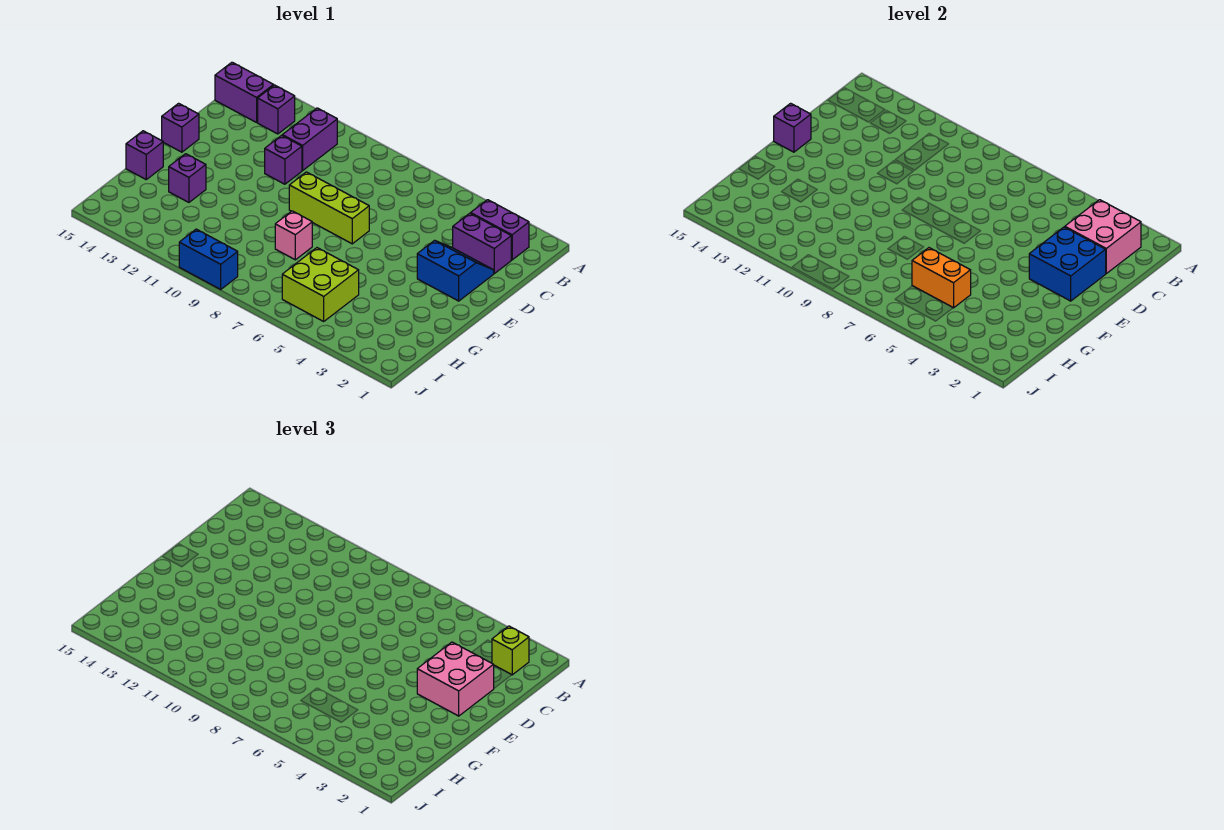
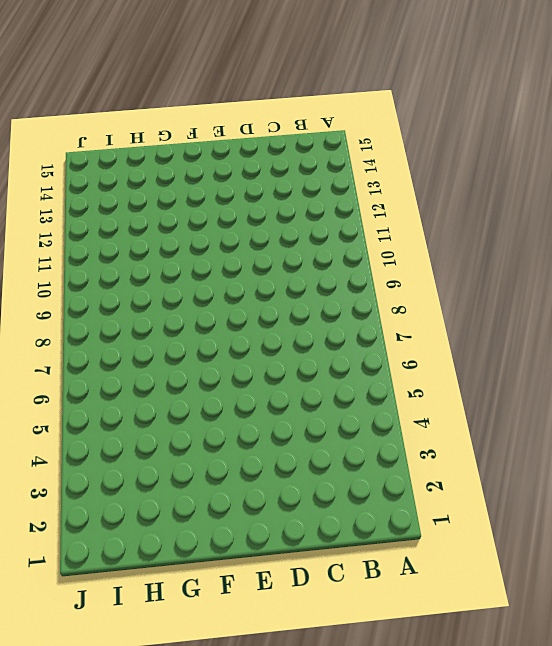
none -> purple 1x2 brick [471,200,529,260]
none -> purple 1x2 brick [282,108,337,170]
none -> purple 1x1 brick [258,85,295,134]

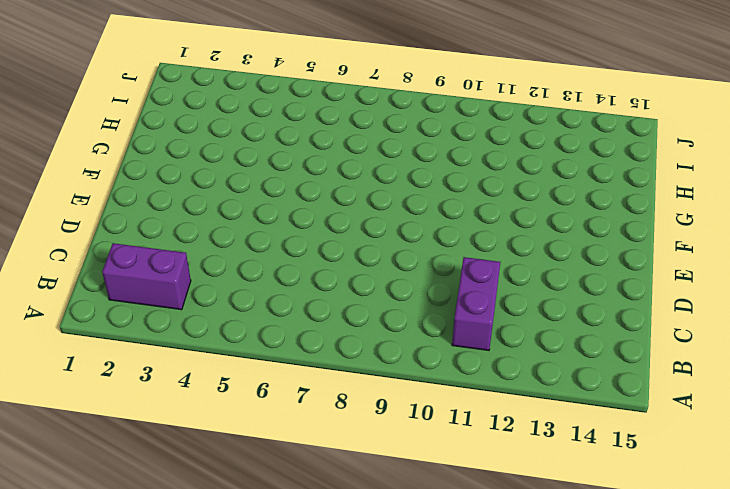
none -> purple 1x1 brick [258,85,295,134]
none -> purple 1x2 brick [215,62,274,122]
none -> purple 1x2 brick [453,213,511,273]

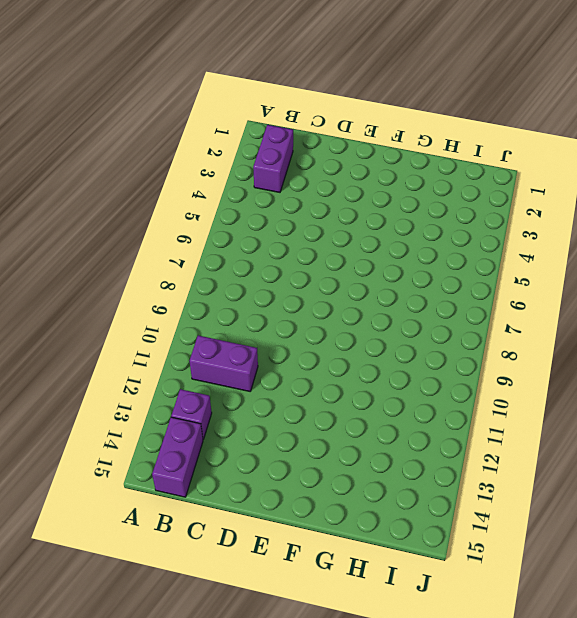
none -> purple 1x2 brick [453,213,511,273]
none -> blue 2x2 slope [417,240,494,301]
none -> purple 1x1 brick [265,135,302,184]

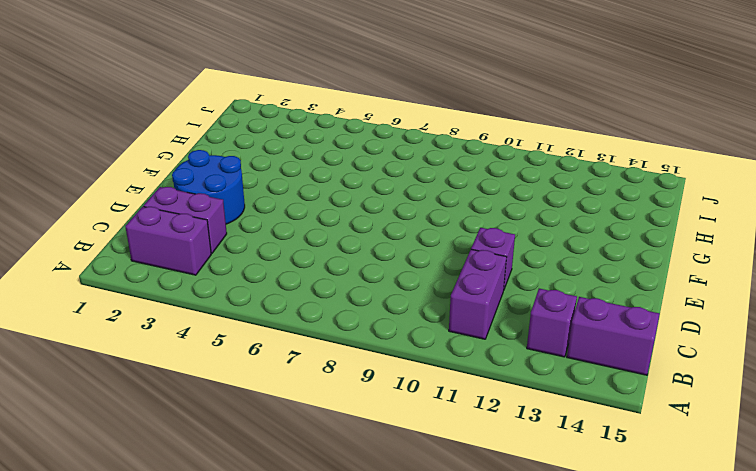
blue 2x2 round brick [172,150,245,224] -> blue 2x2 slope [417,240,494,301]
none -> lime 1x3 brick [289,172,369,244]
none -> purple 1x1 brick [162,103,199,152]
none -> pink 1x1 brick [275,211,312,260]

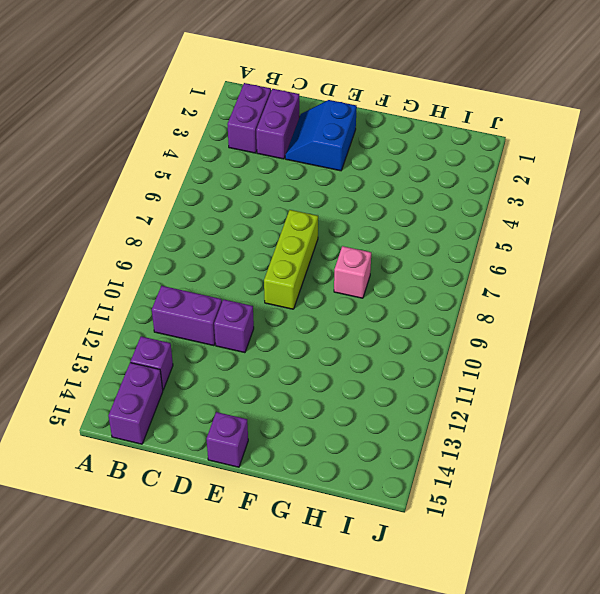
none -> purple 1x1 brick [169,154,206,202]
none -> purple 1x1 brick [126,131,163,179]
none -> lime 2x2 brick [282,248,359,321]

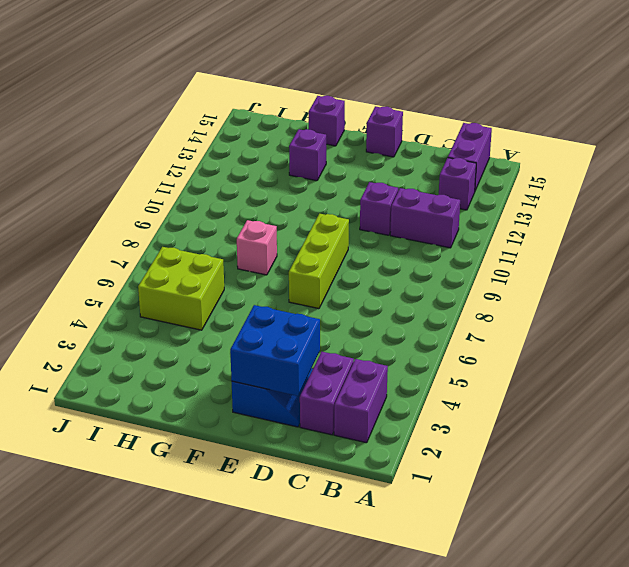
none -> blue 1x2 brick [179,229,238,289]
none -> pink 2x2 brick [1065,200,1141,273]
none -> purple 1x1 brick [774,103,811,152]

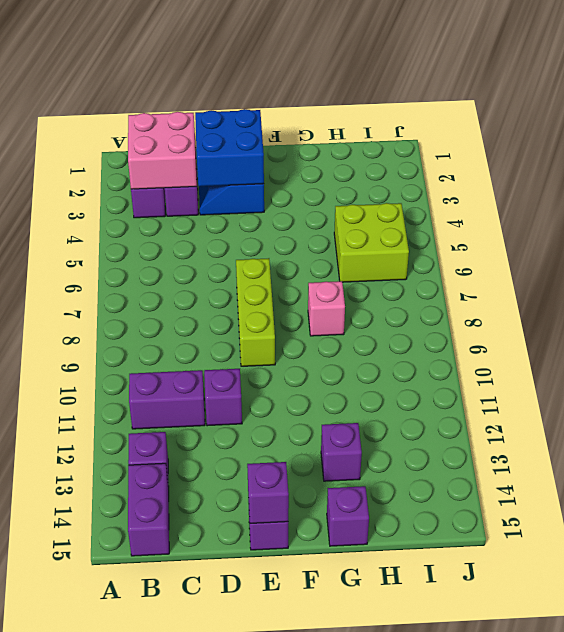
none -> blue 1x2 brick [179,229,238,289]
none -> orange 1x2 brick [912,248,971,308]
none -> lime 1x1 brick [492,626,529,675]

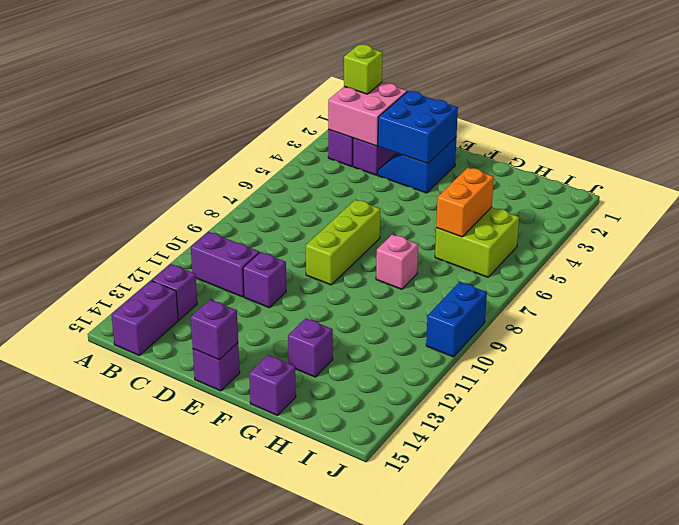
none -> pink 2x2 brick [417,642,494,716]

